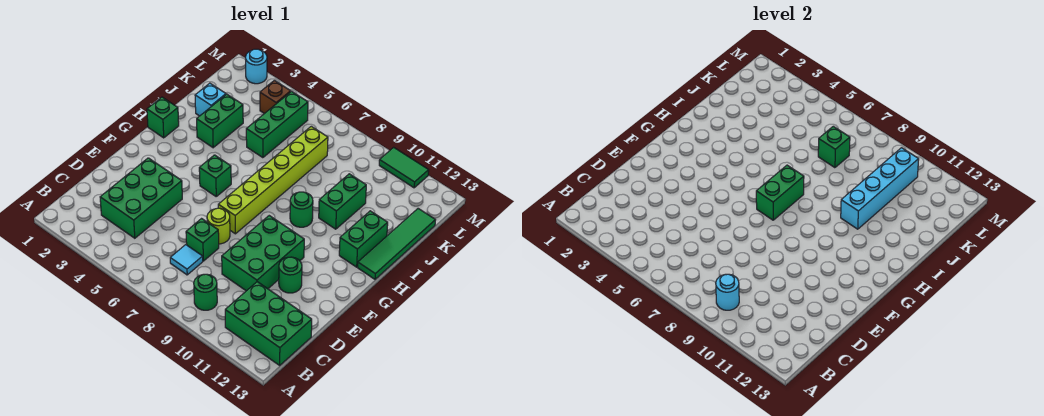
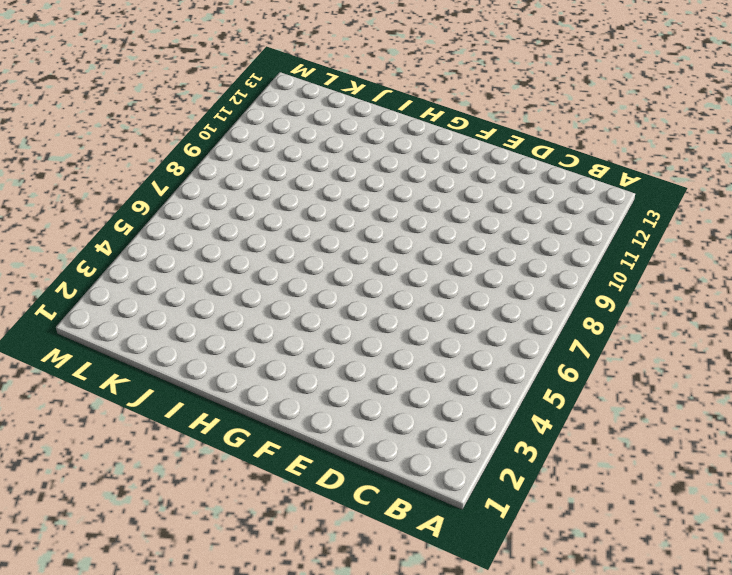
none -> green 1x1 round brick [194,274,217,310]
none -> green 2x3 brick [225,282,312,365]
none -> green 2x3 brick [100,158,182,238]

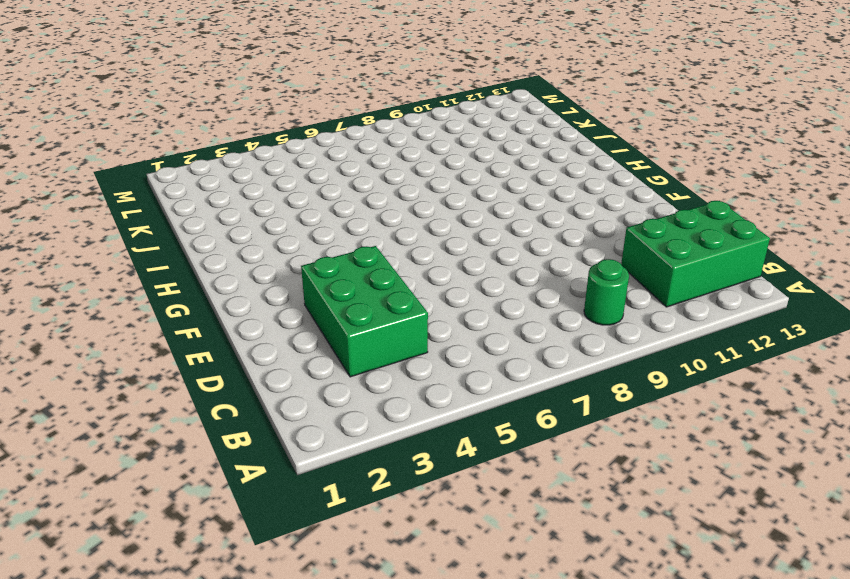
none -> cyan 1x1 tile [170,245,203,275]
none -> green 1x1 brick [186,219,219,261]
none -> green 2x3 brick [222,216,304,291]

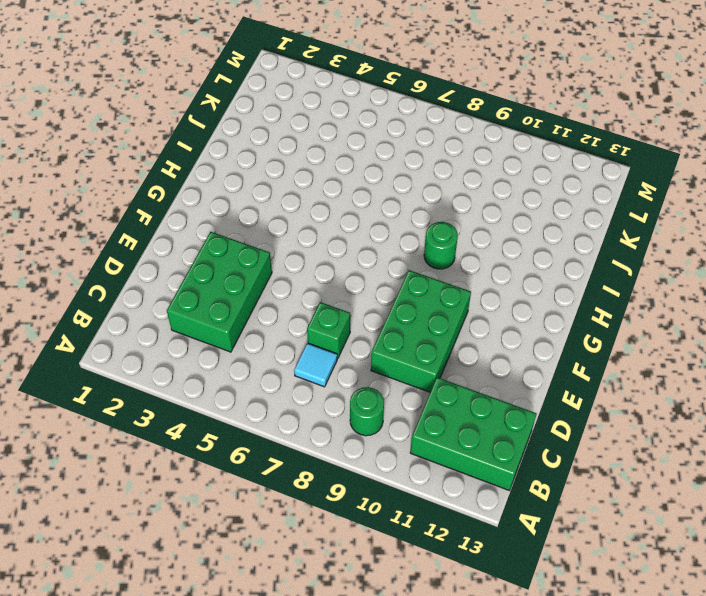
none -> lime 1x1 round brick [207,208,230,244]
none -> green 1x1 round brick [279,257,302,293]
none -> lime 1x6 brick [218,126,328,234]

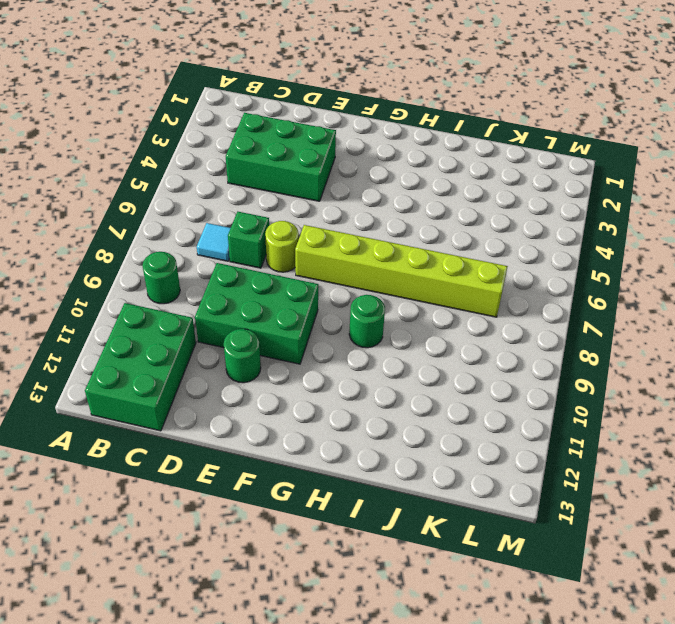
none -> green 1x1 brick [199,155,231,196]
none -> green 1x1 brick [147,97,179,138]
none -> green 1x2 brick [339,211,388,267]

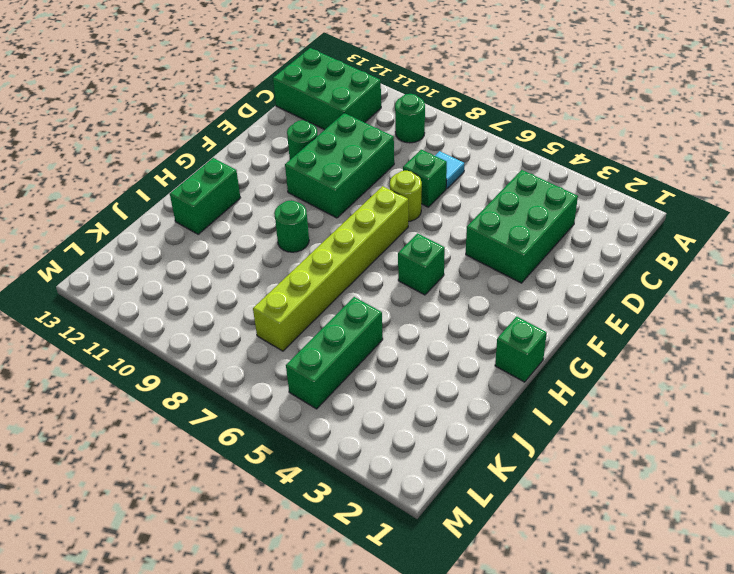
none -> green 1x4 tile [358,209,435,279]
none -> green 1x2 brick [197,94,243,148]
none -> green 1x2 brick [319,174,366,229]

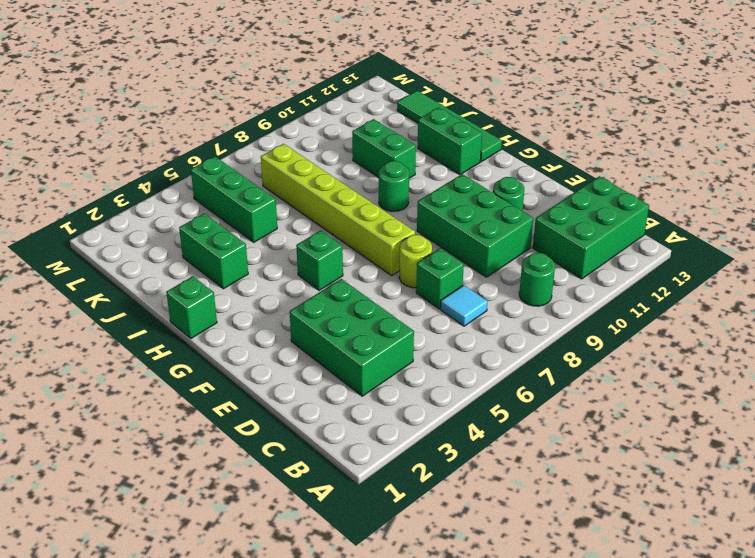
none -> cyan 1x1 brick [195,83,226,116]
none -> brown 1x1 brick [260,80,291,114]
none -> cyan 1x1 round brick [246,49,267,84]

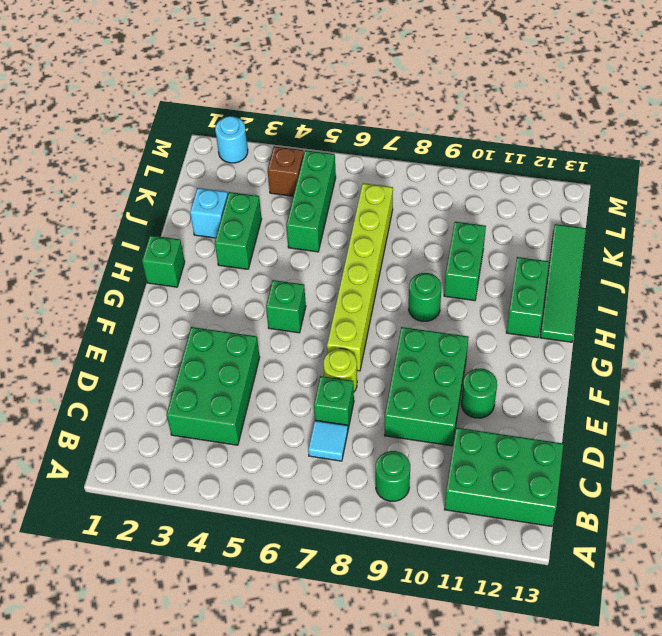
none -> green 1x2 tile [379,147,429,188]
none -> cyan 1x1 round brick [716,274,739,310]
none -> green 1x2 brick [756,165,804,220]

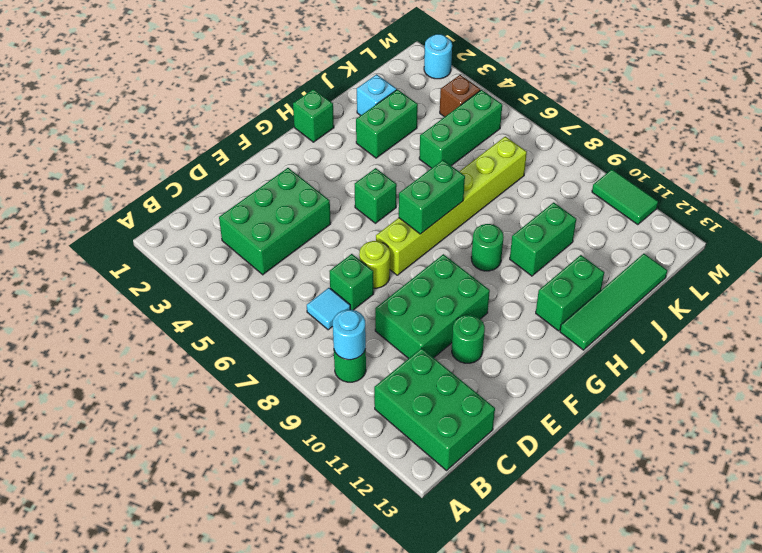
none -> cyan 1x4 brick [841,148,919,229]
none -> green 1x1 brick [818,126,850,168]

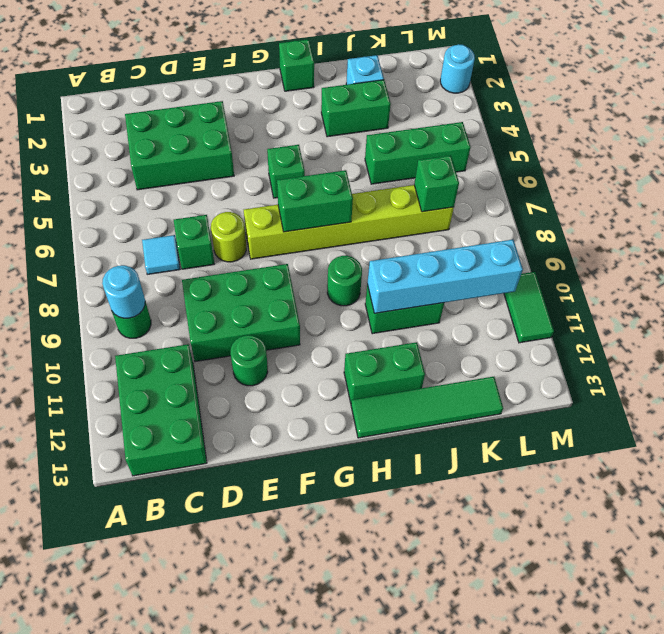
none -> brown 1x1 brick [260,80,291,114]

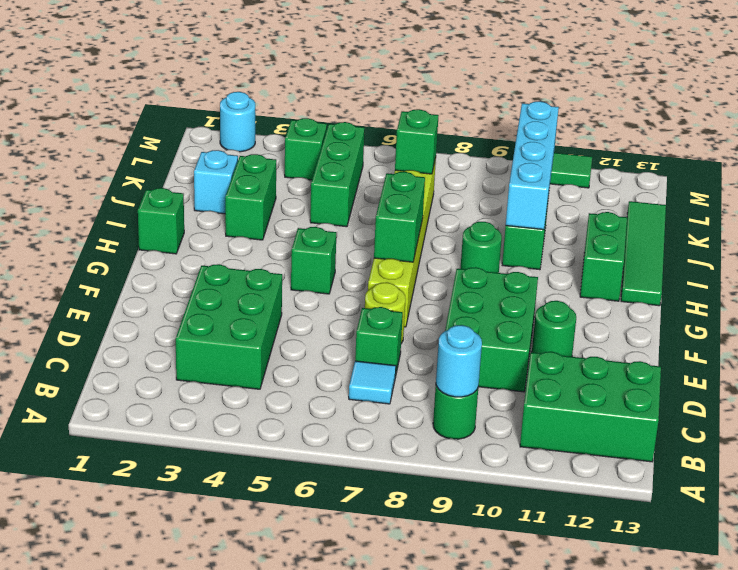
green 1x1 brick [285,118,327,180] -> brown 1x1 brick [260,80,291,114]

